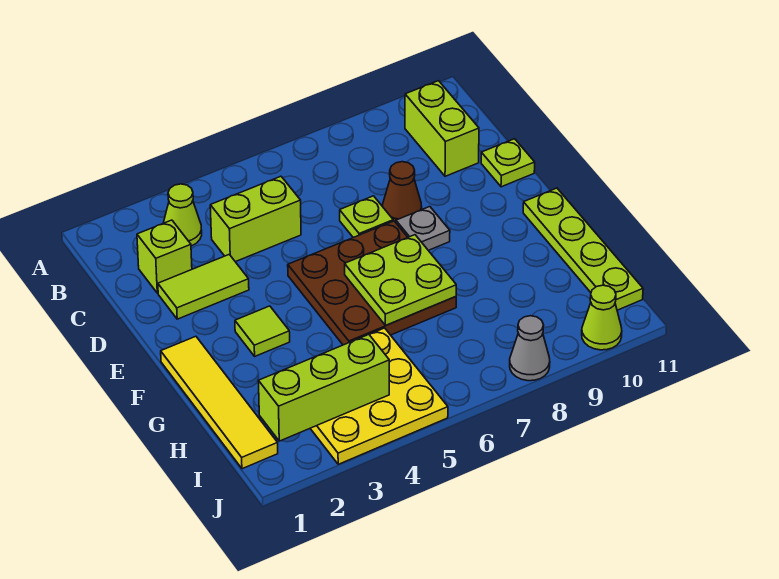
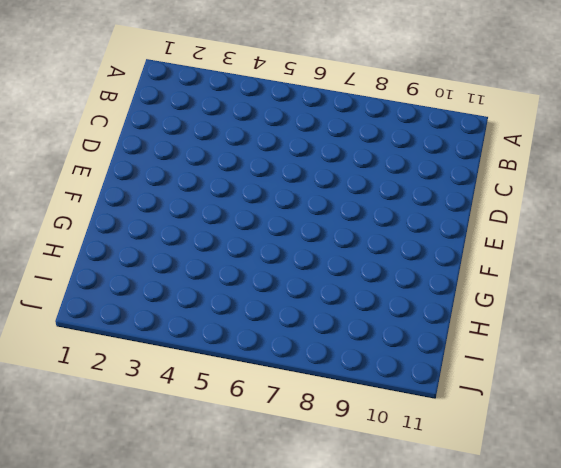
none -> lime 1x1 cone [164,184,202,246]
none -> lime 1x2 brick [405,81,479,176]
none -> lime 1x1 brick [137,220,192,293]

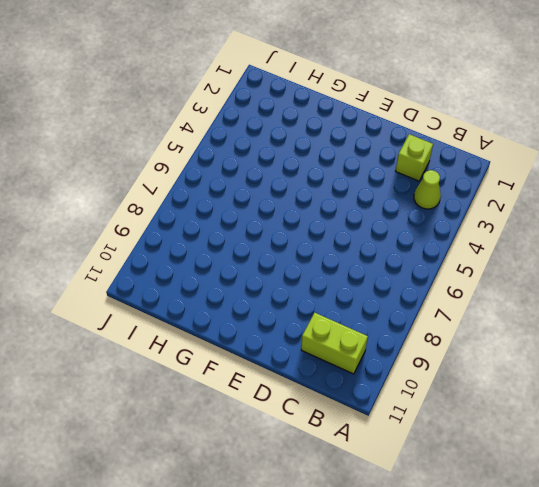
none -> lime 1x2 brick [210,176,301,262]
none -> lime 1x2 tile [158,255,249,319]
none -> lime 1x1 plate [340,196,393,238]

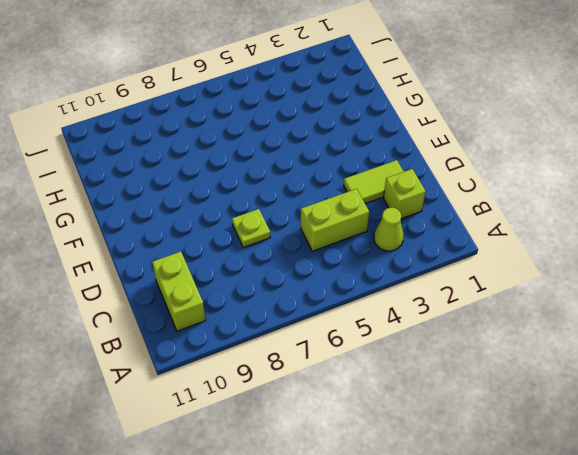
none -> brown 1x1 cone [383,162,422,222]
none -> lime 1x1 plate [481,139,535,187]
none -> brown 3x3 plate [288,221,456,345]

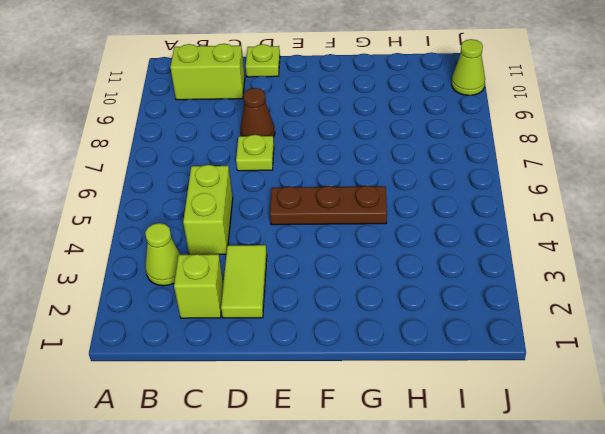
brown 1x3 plate [270,186,387,225] -> brown 3x3 plate [288,221,456,345]
none -> grey 1x1 plate [396,207,450,250]
none -> yellow 1x4 tile [161,336,278,469]
none -> lime 1x1 tile [235,306,290,356]

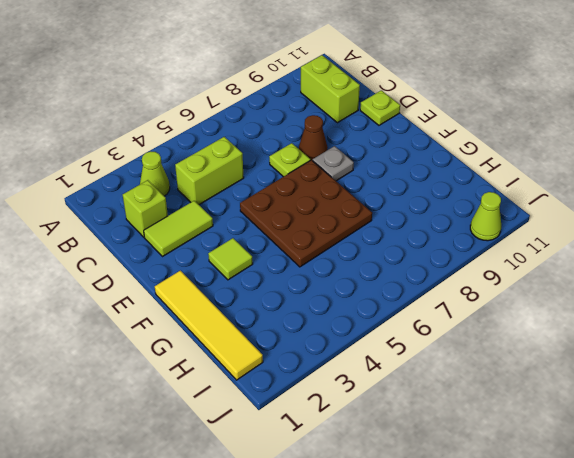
none -> lime 1x4 plate [523,188,643,310]
none -> yellow 3x3 plate [310,328,448,464]
none -> grey 1x1 cone [510,316,550,381]

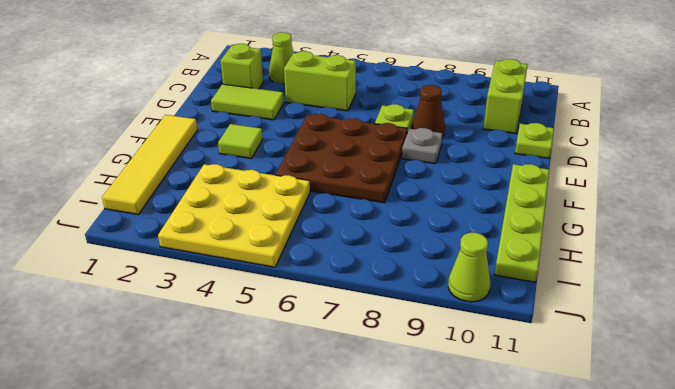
none -> grey 1x1 cone [510,316,550,381]
none -> lime 2x2 plate [345,235,456,325]
none -> lime 1x3 brick [259,335,389,441]

